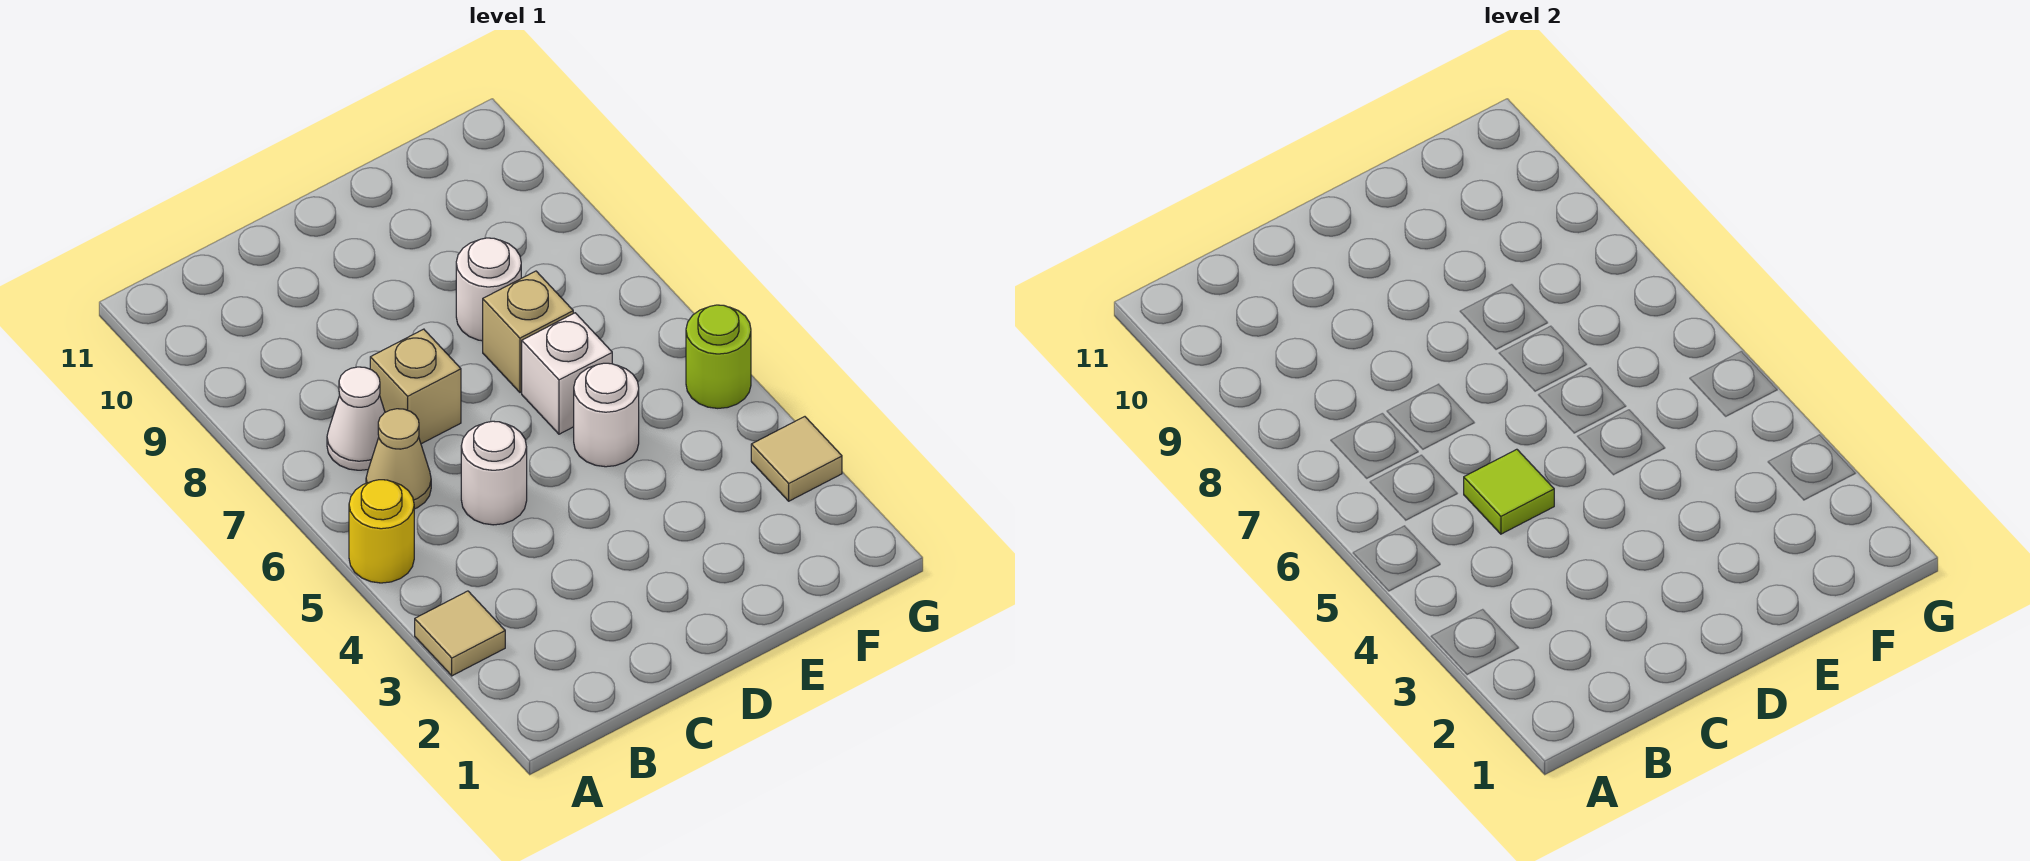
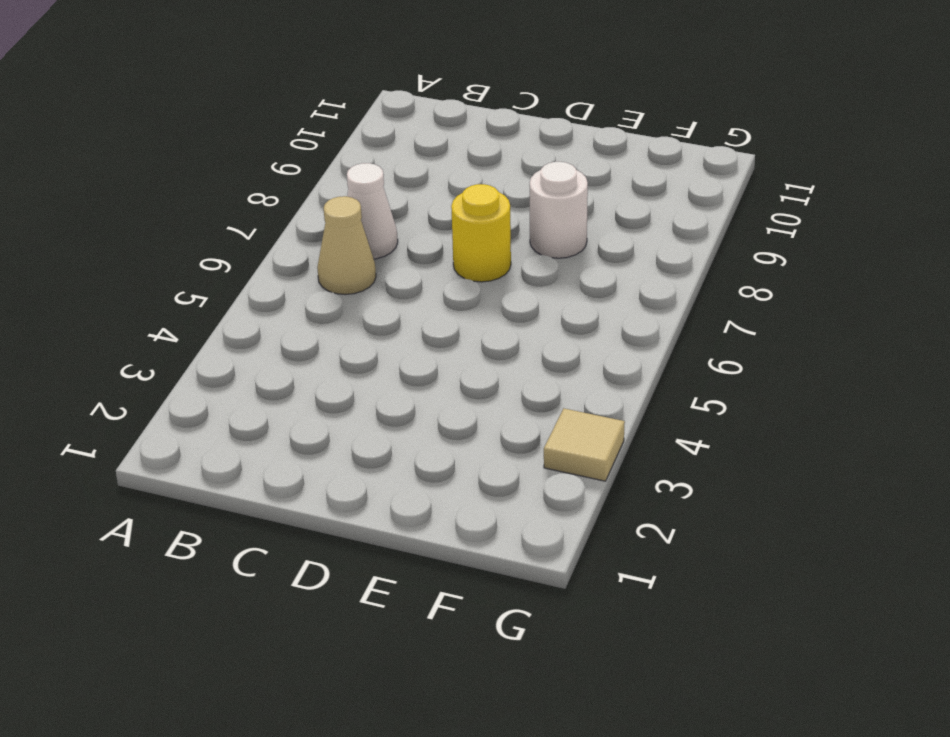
yellow 1x1 round brick [451,184,511,282] -> yellow 1x1 round brick moved to [349,480,414,583]
none -> tan 1x1 tile [415,591,505,676]
none -> white 1x1 round brick [461,421,527,525]
none -> tan 1x1 brick [370,329,461,444]

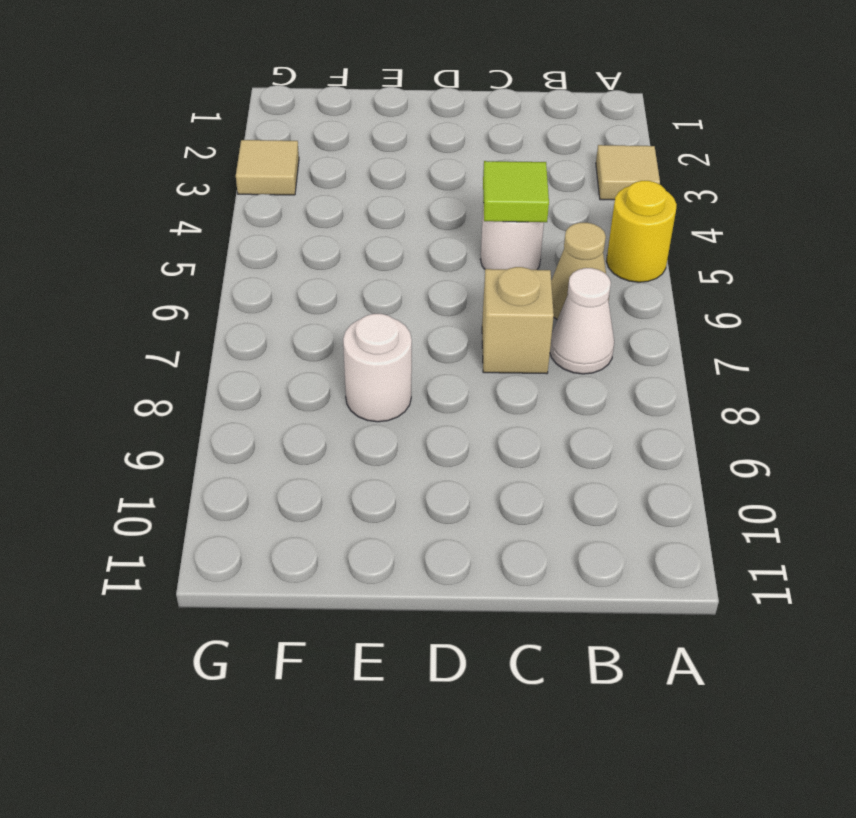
none -> white 1x1 round brick [574,363,639,467]
none -> white 1x1 brick [522,313,612,434]
none -> tan 1x1 brick [483,271,573,392]

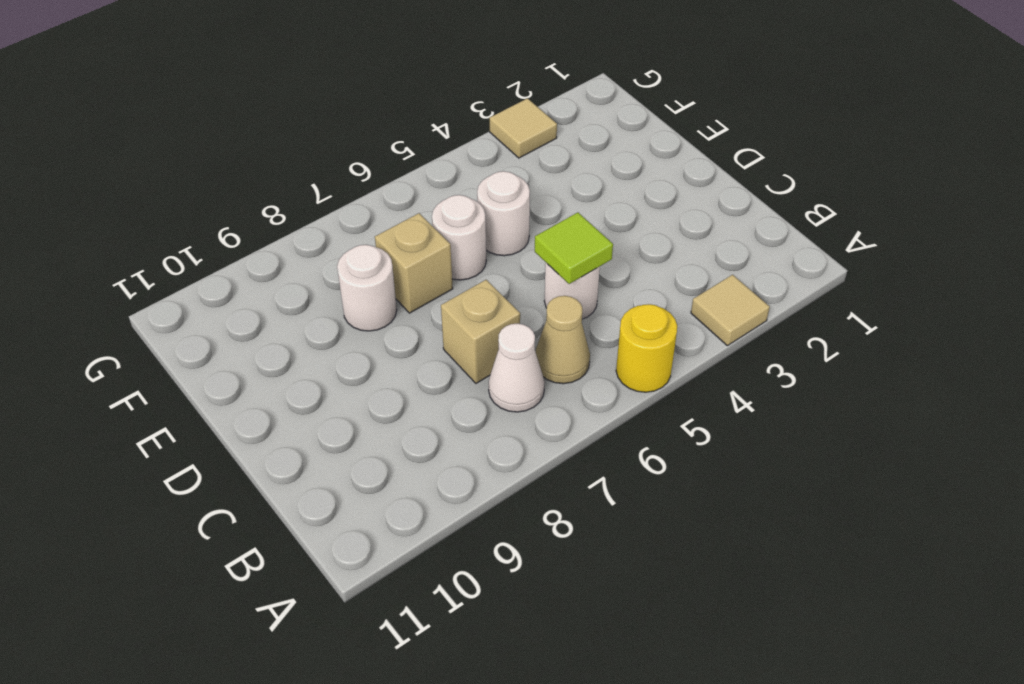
white 1x1 round brick [432,195,486,280] -> white 1x1 brick [522,313,612,434]
none -> lime 1x1 round brick [686,305,751,408]

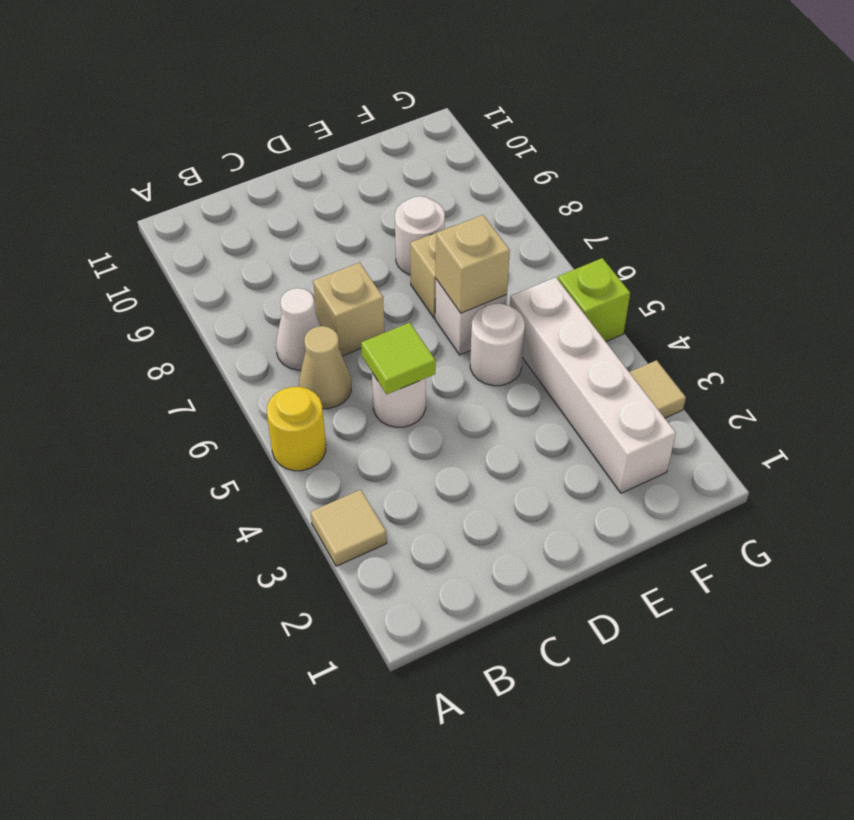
tan 1x1 brick [436,215,510,313] -> none
white 1x4 brick [510,277,676,493] -> none
lime 1x1 brick [558,258,630,342] -> lime 1x1 round brick [686,305,751,408]

